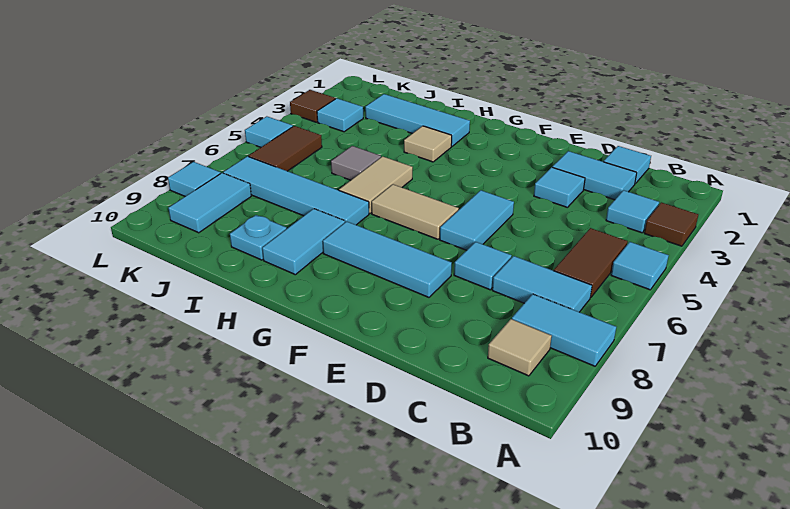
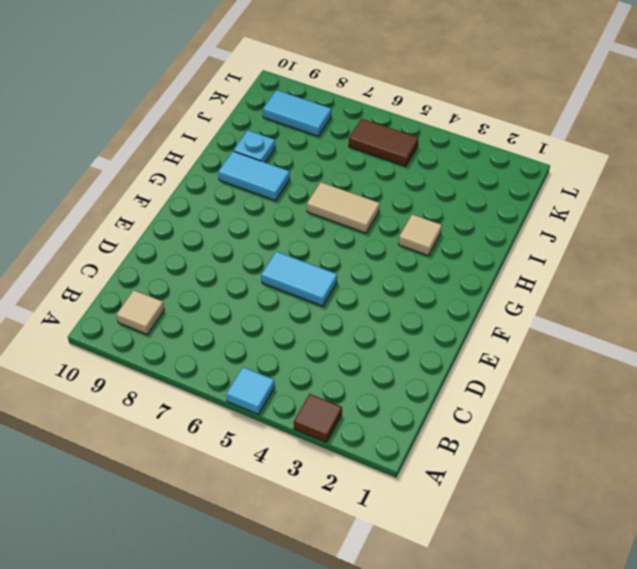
none -> cyan 1x2 tile [512,294,616,366]
none -> cyan 1x1 tile [606,190,659,233]
none -> brown 1x2 tile [554,228,628,298]

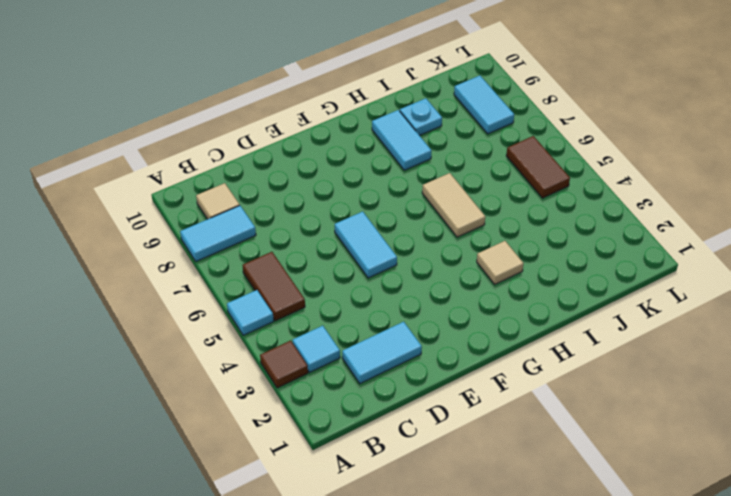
none -> cyan 1x2 tile [492,256,592,312]
none -> cyan 1x1 tile [603,146,651,184]
none -> cyan 1x1 tile [534,167,585,207]

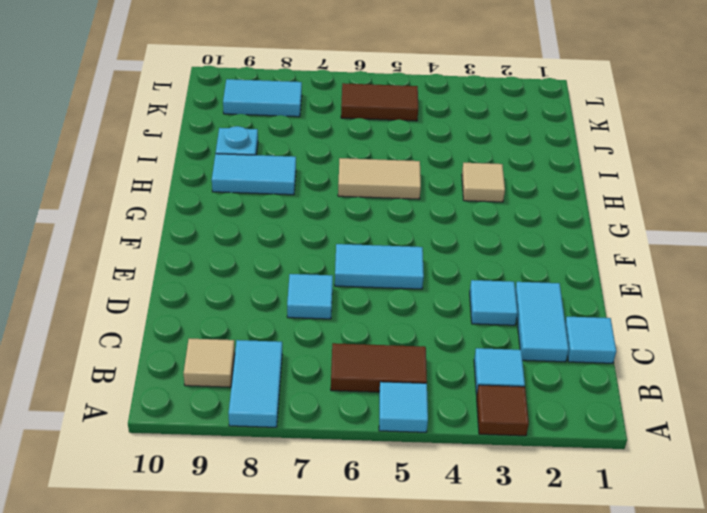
none -> cyan 1x2 tile [492,256,592,312]
none -> cyan 1x3 tile [323,221,452,297]
none -> tan 1x2 tile [372,184,459,239]

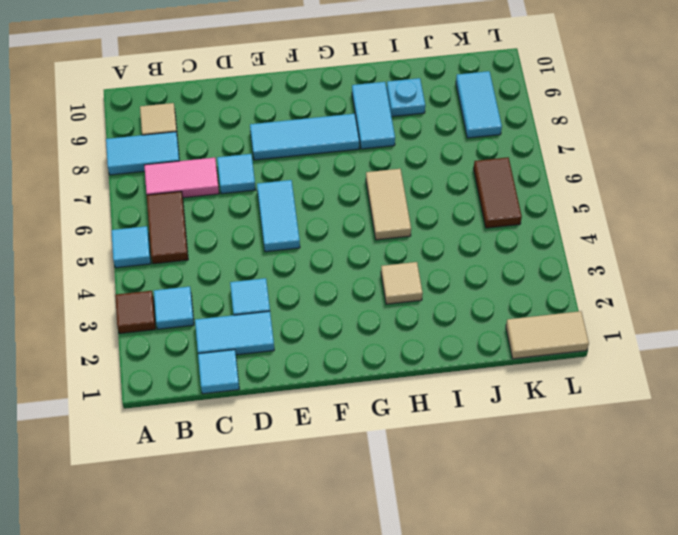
pink 1x2 tile [144,158,219,198] -> cyan 1x2 tile [492,256,592,312]
tan 1x2 tile [506,311,589,359] -> tan 1x2 tile moved to [372,184,459,239]
none -> cyan 1x3 tile [365,94,470,146]
none -> cyan 1x4 tile [223,156,369,225]
none -> grey 1x1 tile [331,146,381,180]

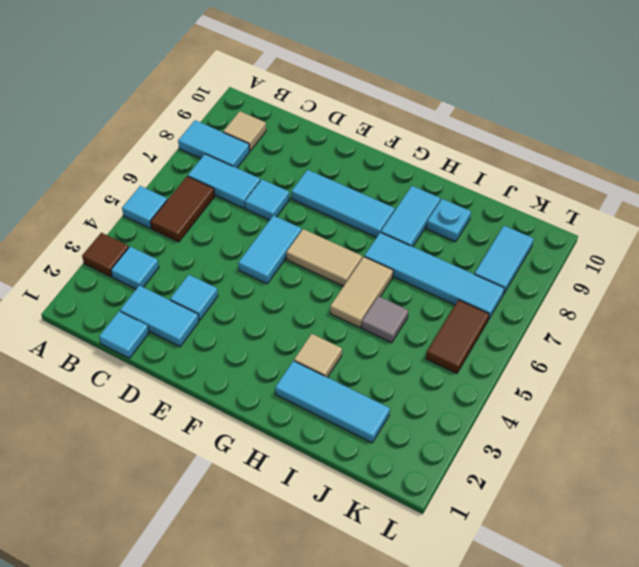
none -> cyan 1x1 tile [317,98,363,132]
none -> brown 1x1 tile [290,90,335,122]
none -> cyan 1x1 tile [245,116,293,148]

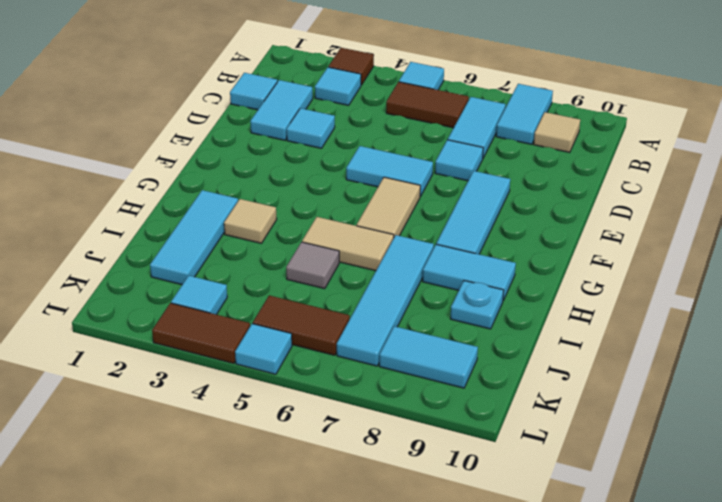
brown 1x2 tile [152,303,250,363] -> brown 1x1 tile [290,90,335,122]
none -> cyan 1x1 tile [168,162,221,196]

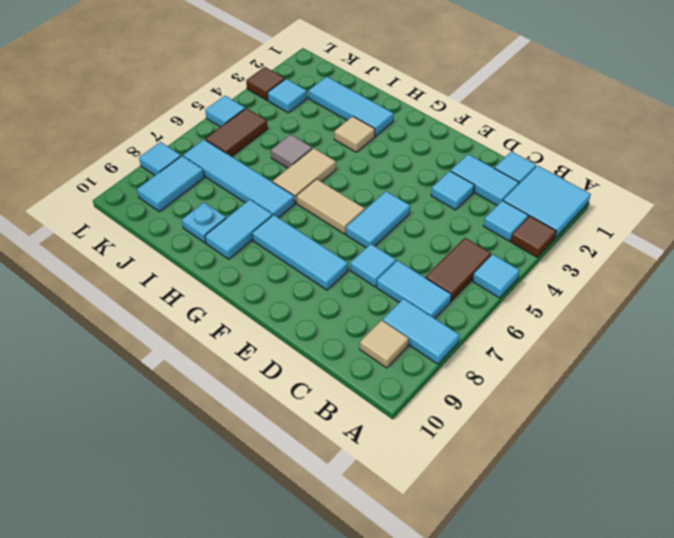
cyan 2x2 tile [503,166,591,238] -> none

